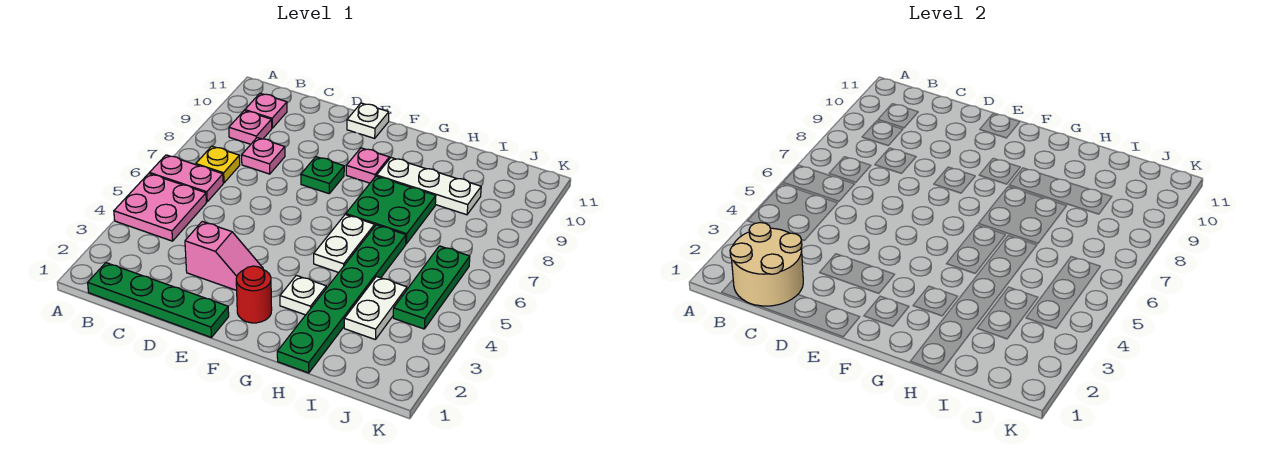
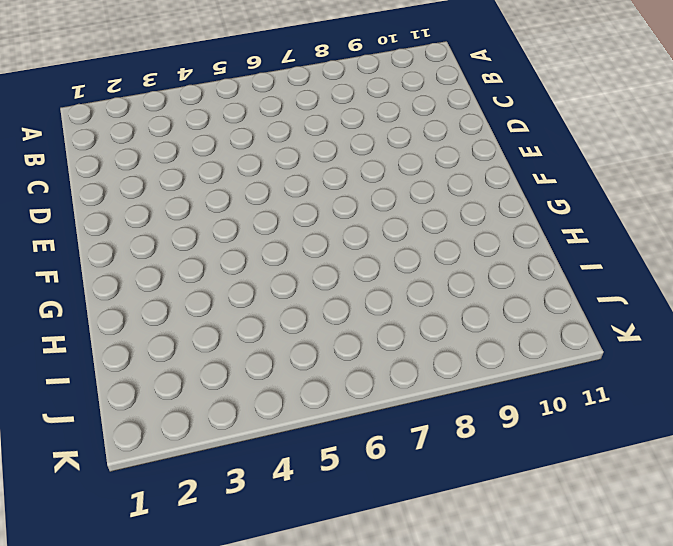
none -> pink 2x2 plate [114,174,206,241]
none -> pink 1x2 plate [150,155,223,202]
none -> green 1x4 plate [88,263,229,337]

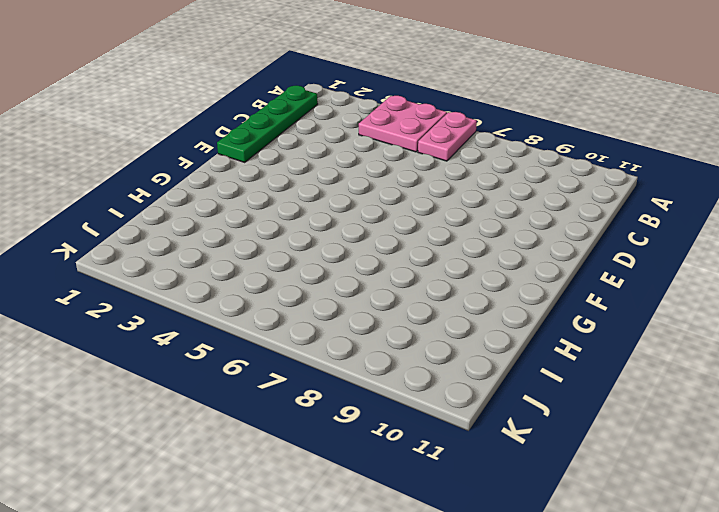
none -> yellow 1x1 plate [196,146,240,183]
none -> pink 1x1 plate [229,111,272,144]
none -> pink 1x1 plate [245,93,287,128]

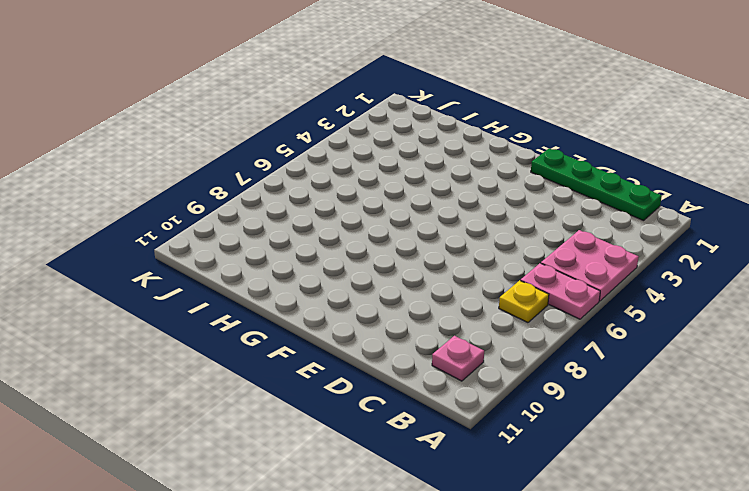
none -> pink 1x1 plate [229,111,272,144]
none -> pink 1x1 plate [242,138,285,174]
none -> pink 1x2 slope [185,222,263,291]

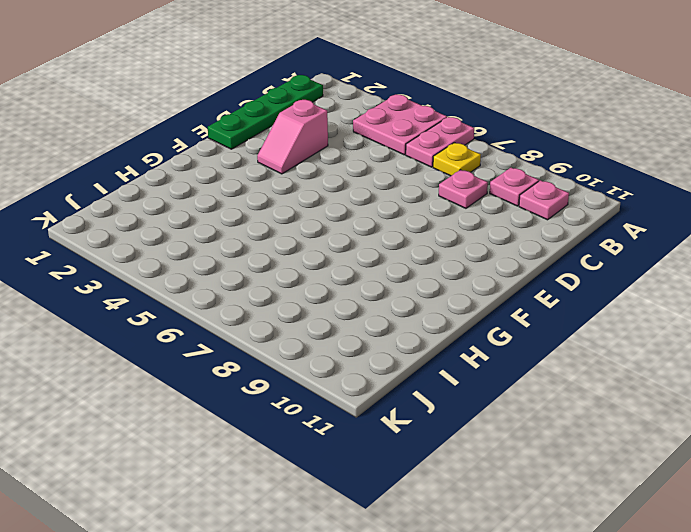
none -> green 1x1 plate [301,157,344,194]
none -> white 1x1 plate [347,103,389,138]
none -> red 1x1 round brick [236,266,272,323]

